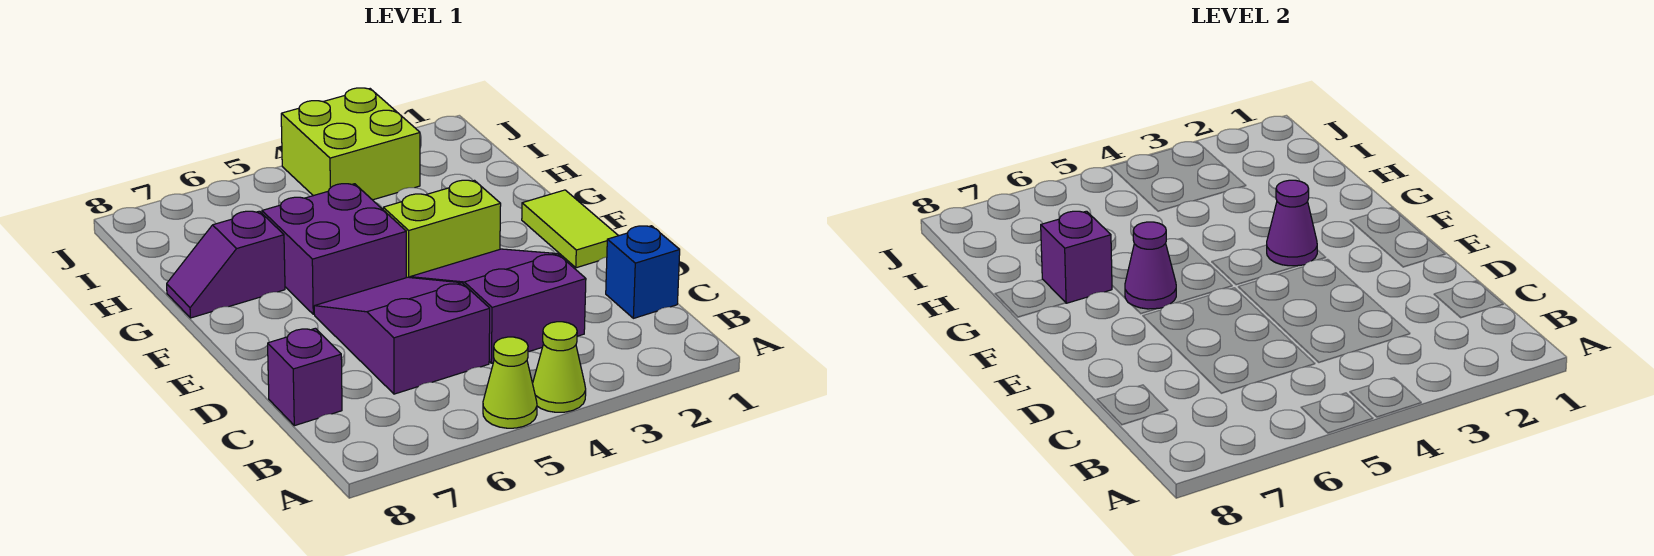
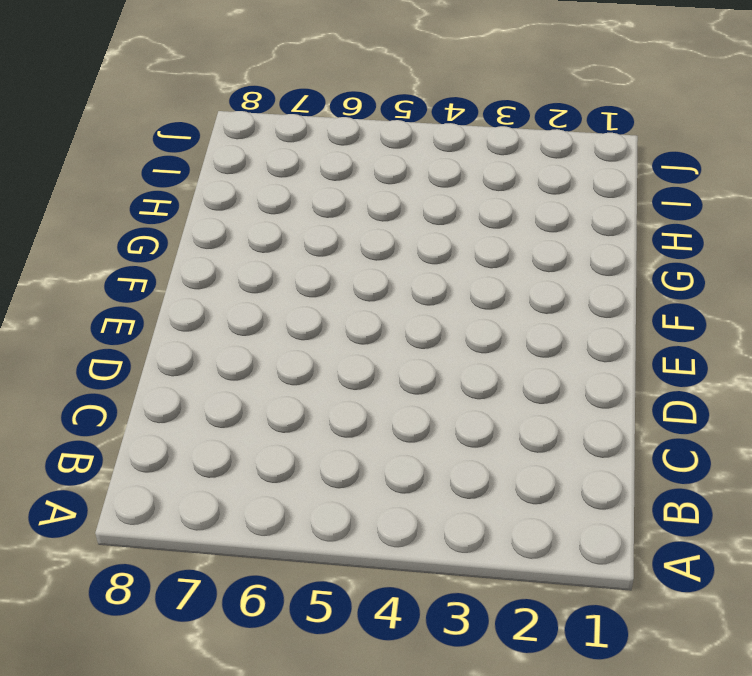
none -> lime 1x1 cone [533,322,586,412]
none -> lime 1x1 cone [483,337,537,428]
none -> blue 1x1 brick [606,226,680,318]

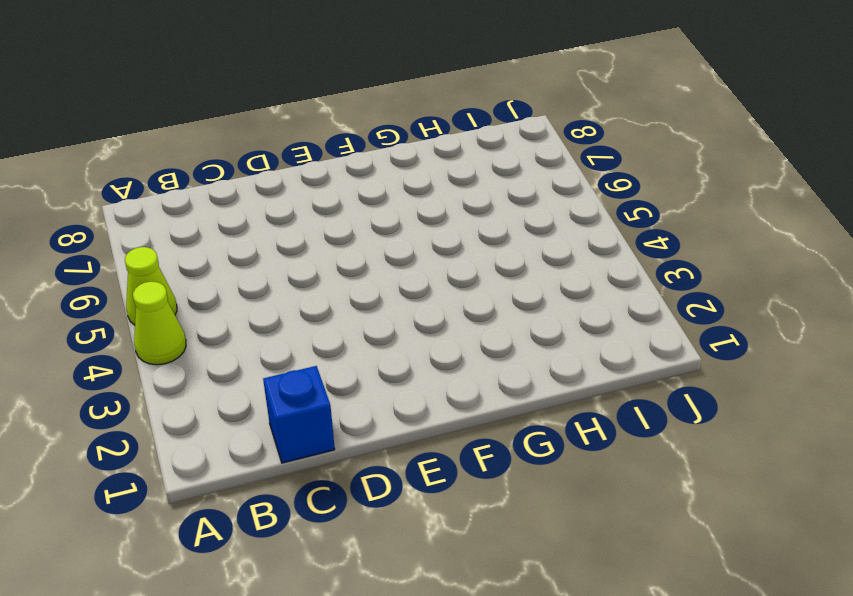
none -> purple 2x3 slope [410,249,586,363]
none -> purple 2x3 slope [314,277,490,394]
none -> purple 1x1 brick [268,328,342,426]

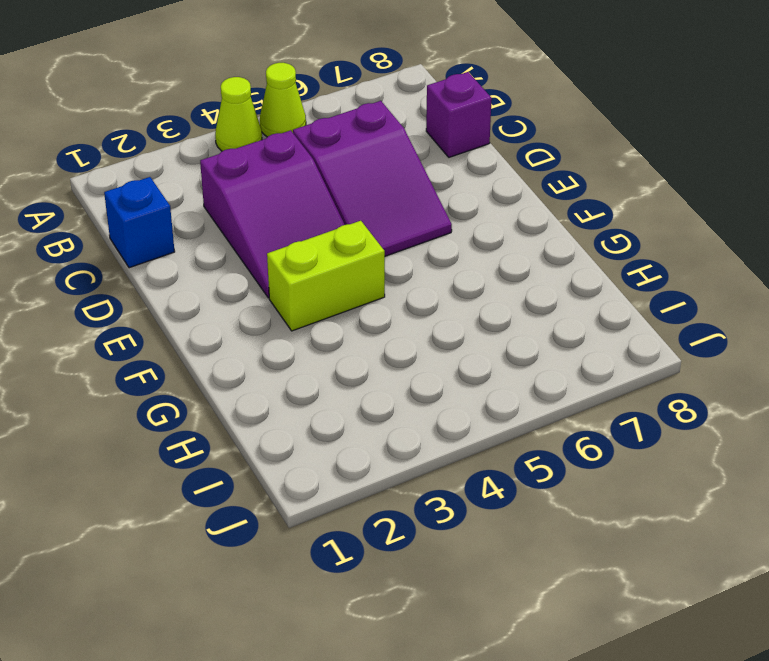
none -> lime 1x2 tile [522,190,618,268]
none -> purple 2x2 brick [262,184,406,314]
none -> purple 1x2 slope [167,211,285,318]

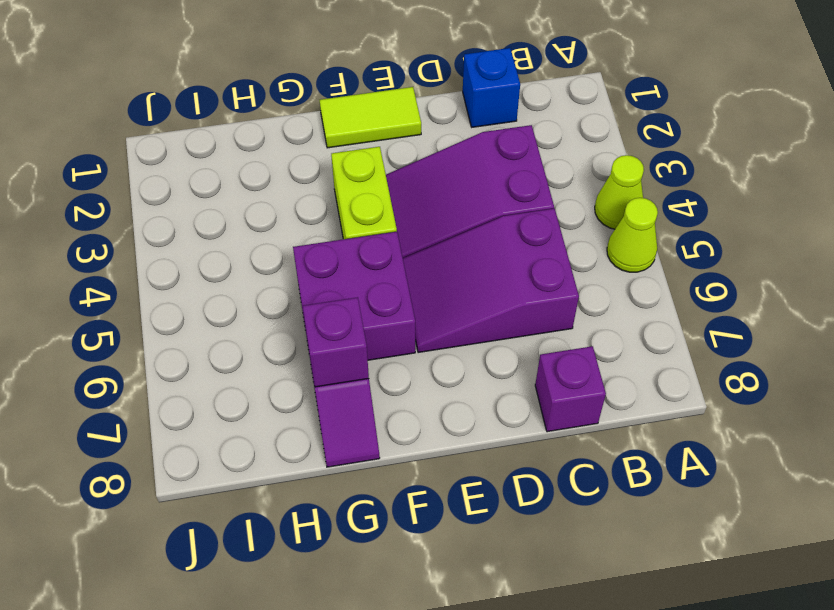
none -> lime 2x2 brick [281,88,420,200]
none -> purple 1x1 cone [1267,180,1317,266]
none -> purple 1x1 cone [1125,222,1176,309]

